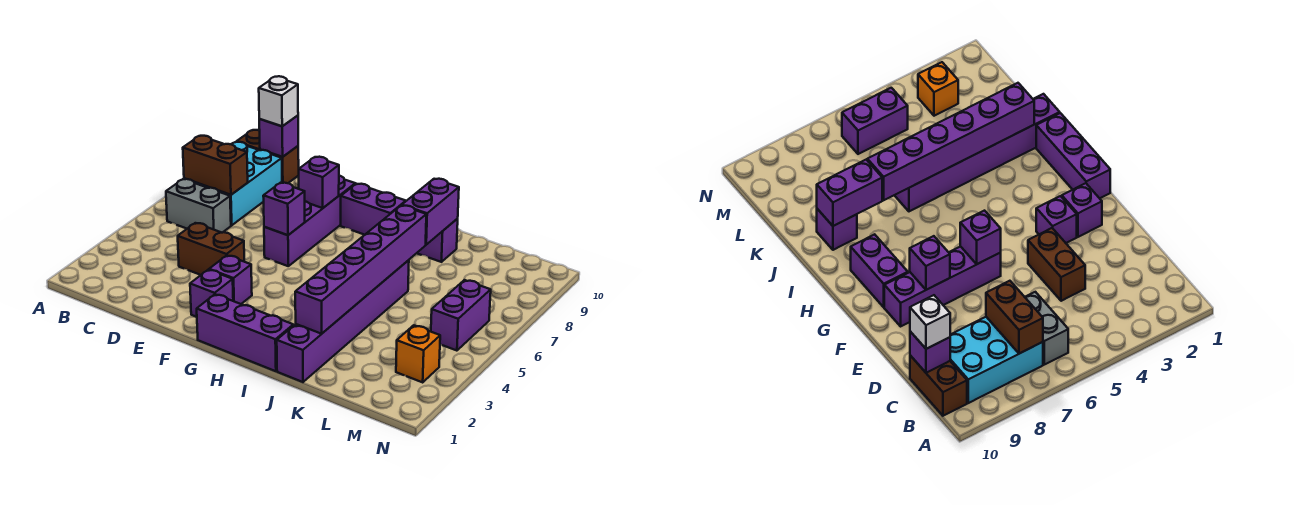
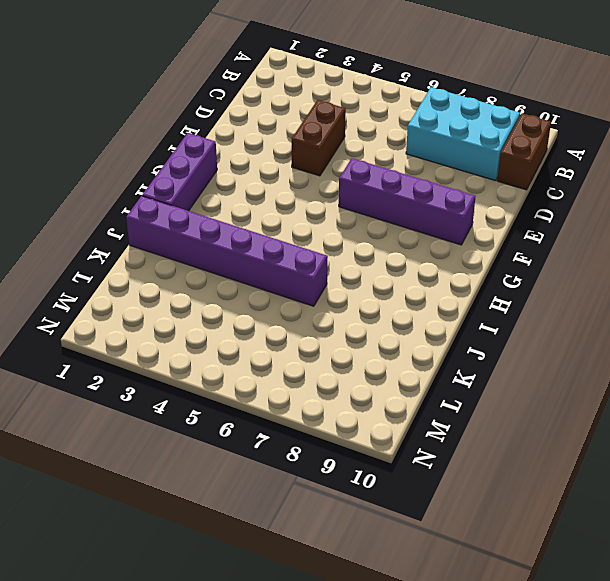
none -> grey 1x2 brick [166,179,231,233]
none -> purple 1x1 brick [190,270,233,317]
none -> purple 1x1 brick [209,255,252,304]

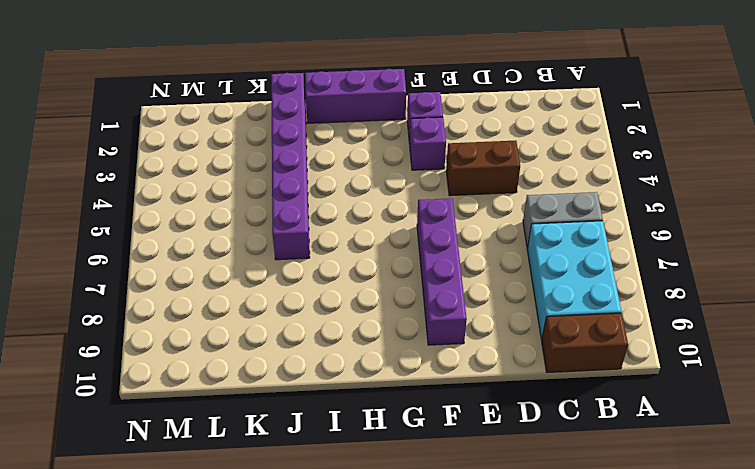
none -> purple 1x2 brick [341,184,406,235]
none -> purple 1x1 brick [417,219,458,262]
none -> orange 1x1 brick [396,325,440,382]

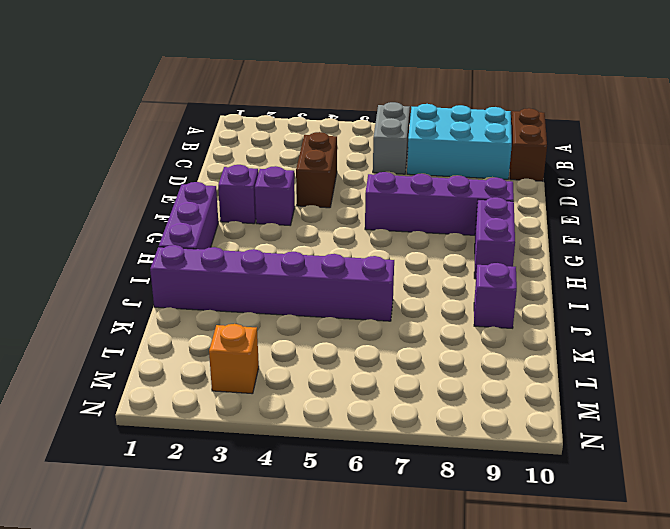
none -> purple 1x2 brick [431,280,491,351]
none -> brown 1x2 brick [183,136,248,195]
none -> purple 1x1 brick [259,116,298,157]

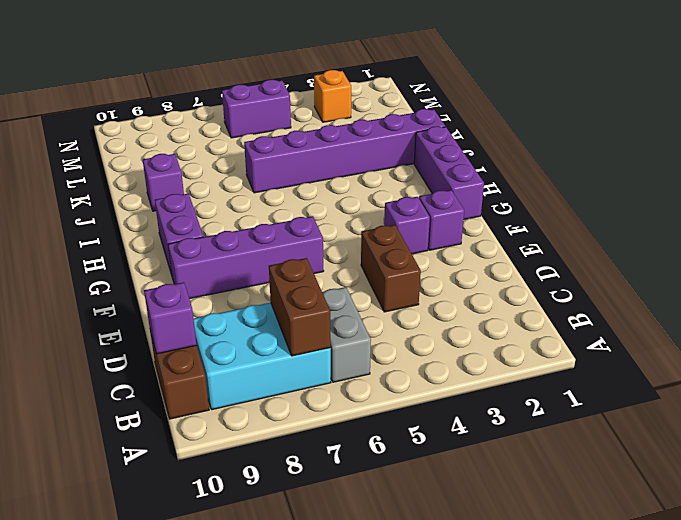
none -> purple 1x1 brick [263,183,305,235]
none -> purple 1x1 brick [299,157,339,208]
none -> purple 1x6 brick [295,205,426,334]

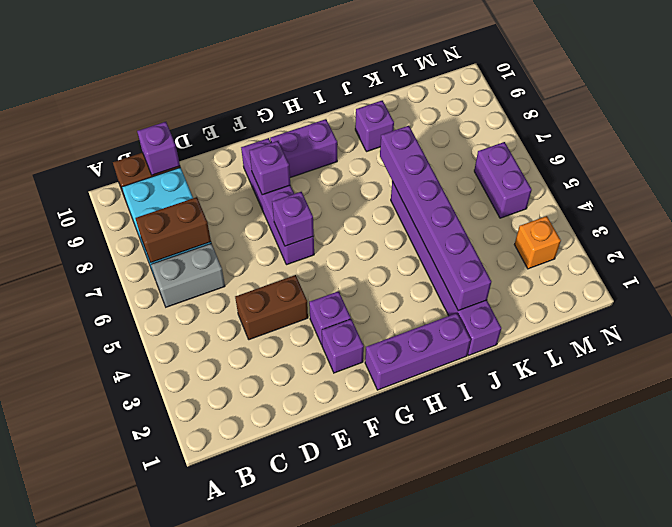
none -> purple 1x2 brick [402,179,459,245]
none -> white 1x1 brick [259,76,298,126]

